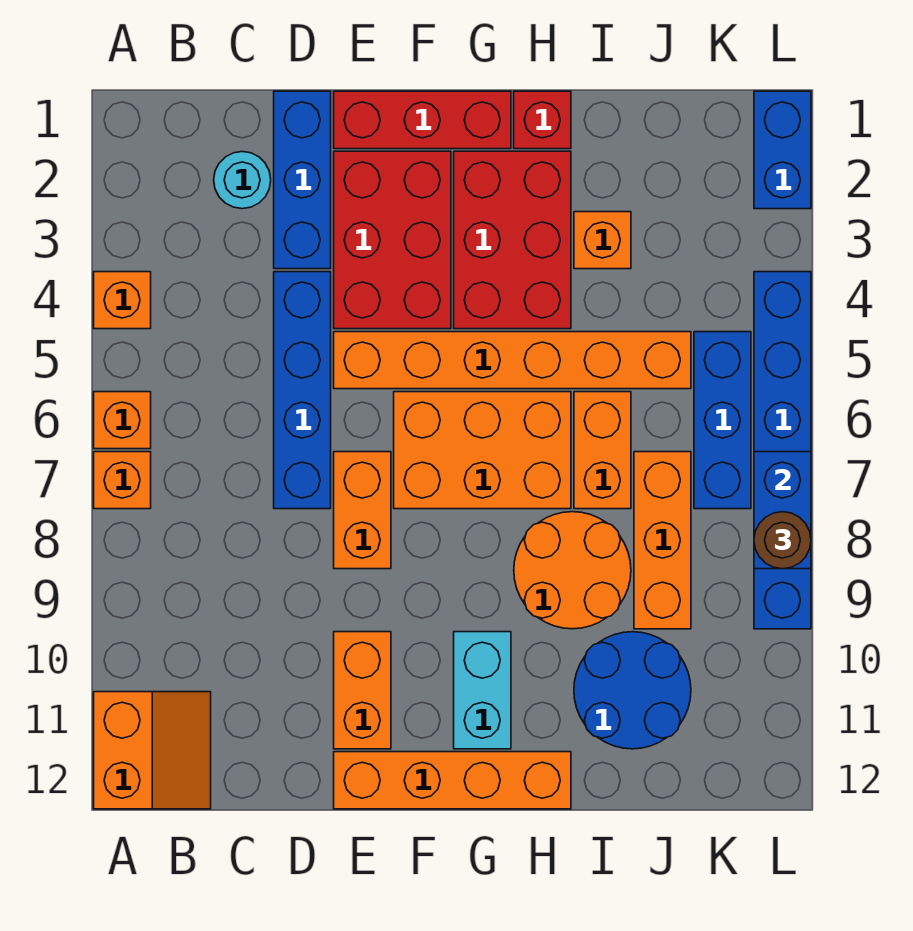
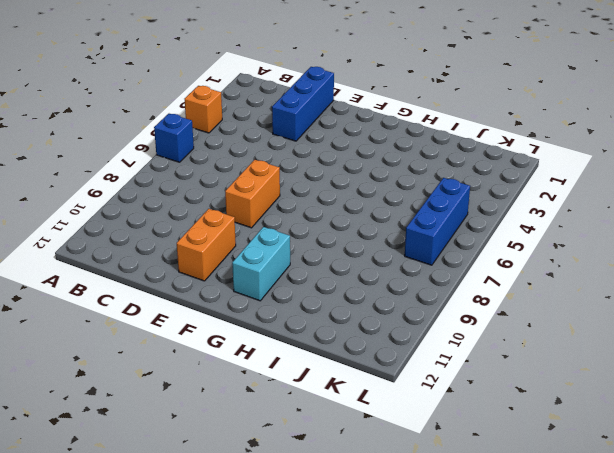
blue 1x1 brick [154,114,194,162] -> orange 1x1 brick [94,392,151,449]
none -> orange 1x1 brick [94,452,151,509]
none -> orange 2x2 slope [94,692,211,809]
none -> cyan 1x1 round brick [214,152,271,209]

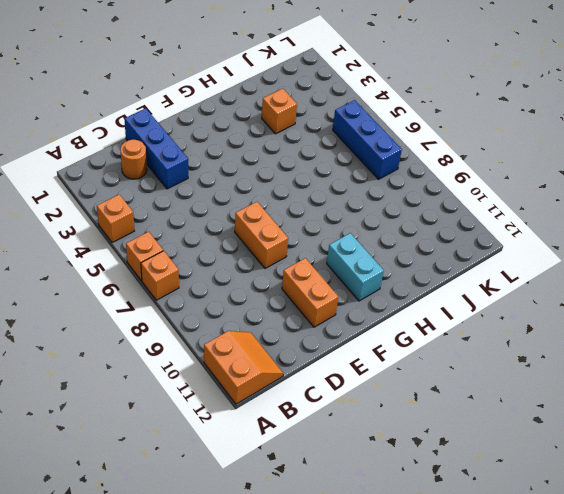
orange 1x1 round brick [120,140,147,179] -> cyan 1x1 round brick [214,152,271,209]
none -> blue 1x4 brick [274,272,331,509]
none -> red 1x3 brick [334,91,511,149]
none -> red 2x3 brick [334,151,451,329]

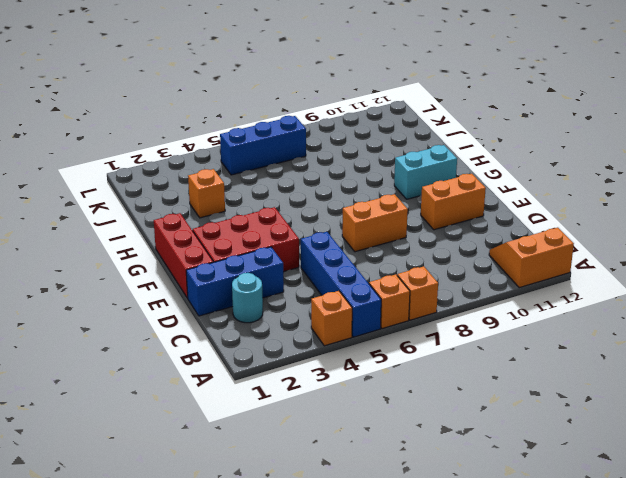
blue 1x4 brick [301,232,381,337] -> blue 1x4 brick turned to [274,272,331,509]
none -> orange 1x6 brick [334,332,691,389]
none -> orange 1x4 brick [334,752,571,809]
none -> orange 2x3 brick [394,392,571,509]

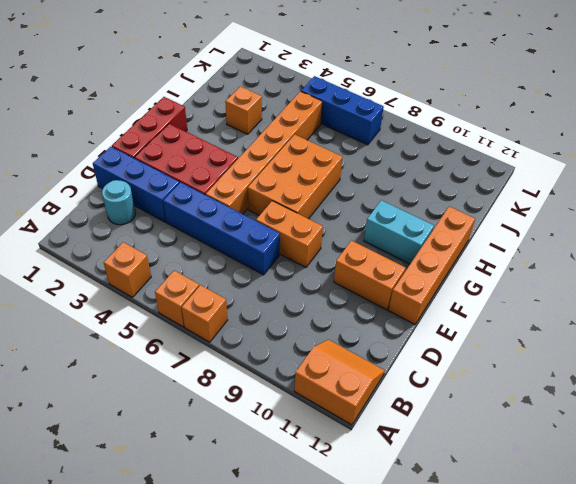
none -> red 2x3 brick [454,151,571,329]
none -> red 1x1 brick [514,91,571,149]
none -> orange 2x2 round brick [514,512,631,629]

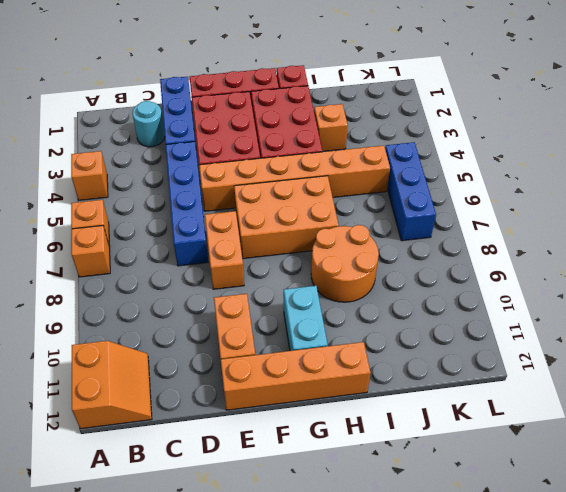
none -> orange 1x2 brick [574,392,631,509]
none -> blue 2x2 round brick [574,632,691,749]
none -> orange 1x3 brick [634,452,691,629]

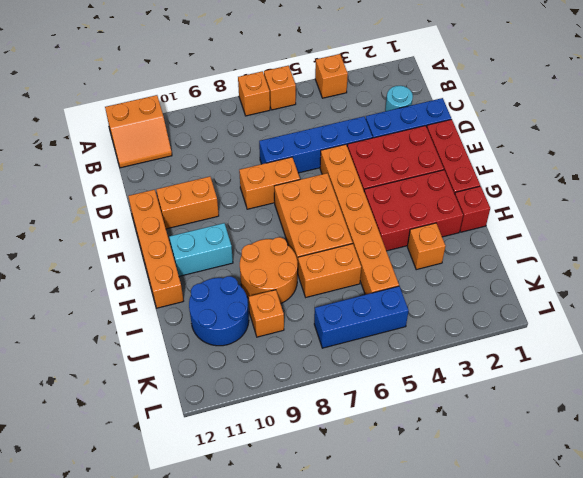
orange 1x1 brick [249,290,284,337] -> orange 1x3 brick [634,452,691,629]
none -> blue 1x2 brick [754,91,811,209]
none -> blue 1x6 brick [754,272,811,629]
none -> blue 1x2 brick [754,452,811,569]

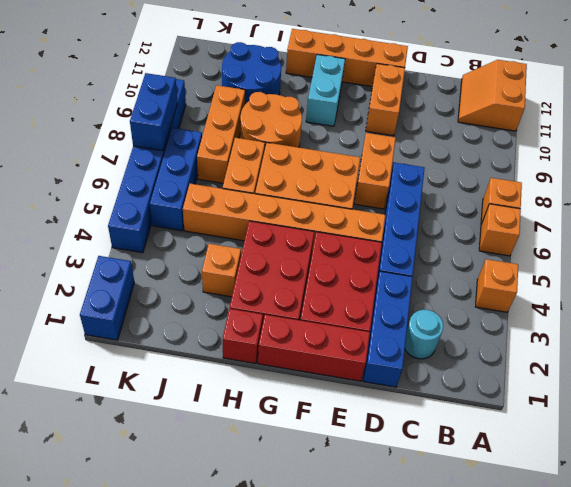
none -> brown 1x1 round brick [754,512,811,569]

